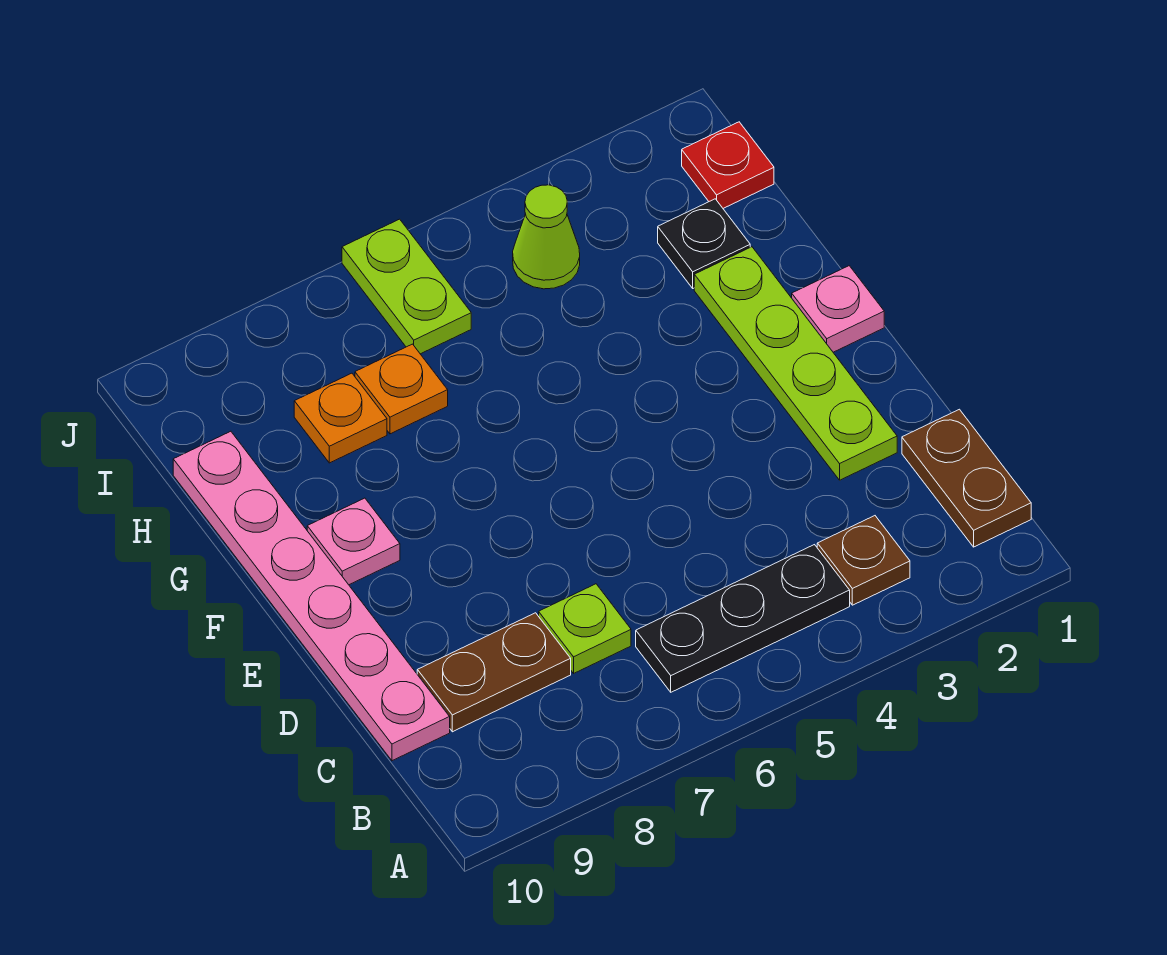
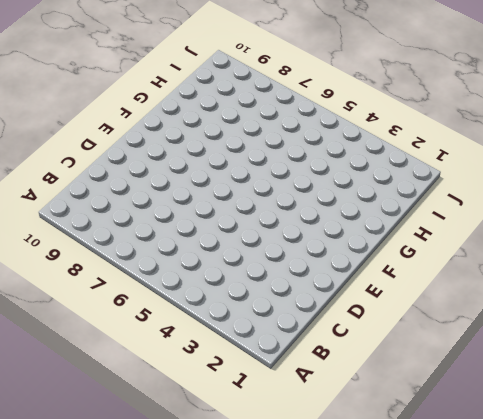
none -> brown 1x2 plate [902,409,1031,547]
none -> brown 1x1 plate [817,516,910,605]
none -> black 1x3 plate [636,545,850,692]

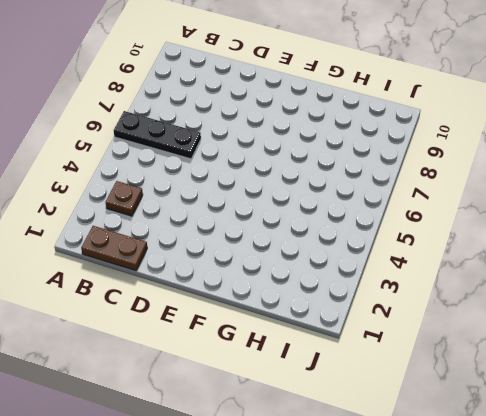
black 1x3 plate [114,111,201,159] -> black 1x3 plate turned to [636,545,850,692]
none -> lime 1x1 plate [539,584,631,673]
none -> brown 1x2 plate [417,613,571,732]
none -> pink 1x6 plate [173,431,450,761]

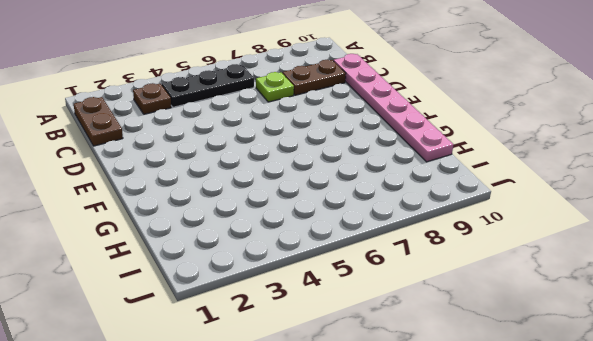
none -> lime 1x4 plate [694,247,897,480]
none -> pink 1x1 plate [792,266,884,352]
none -> pink 1x1 plate [307,498,400,585]

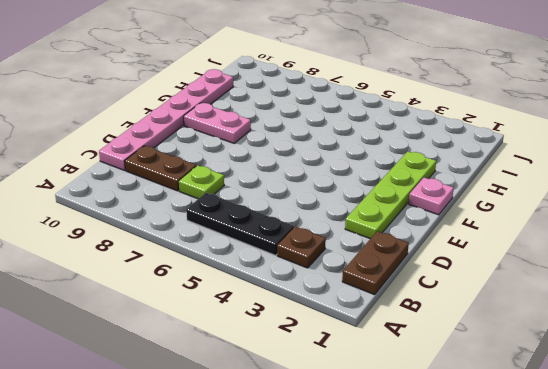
pink 1x2 plate [183,103,251,143] -> pink 1x1 plate [307,498,400,585]
none -> black 1x1 plate [658,199,750,288]
none -> orange 1x1 plate [355,344,448,434]
none -> orange 1x1 plate [294,373,387,463]

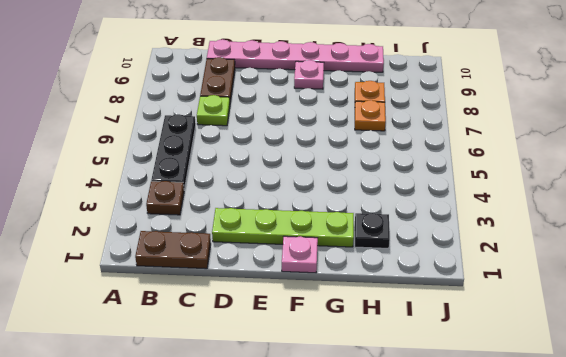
none -> red 1x1 plate [682,122,774,208]
none -> lime 1x1 cone [513,185,580,289]
none -> lime 1x2 plate [342,219,471,354]

